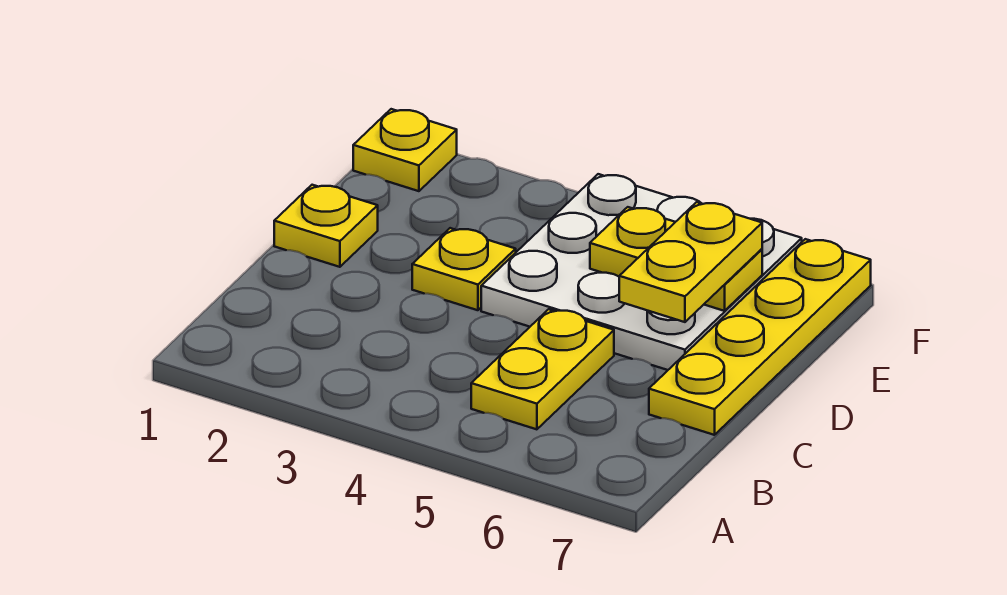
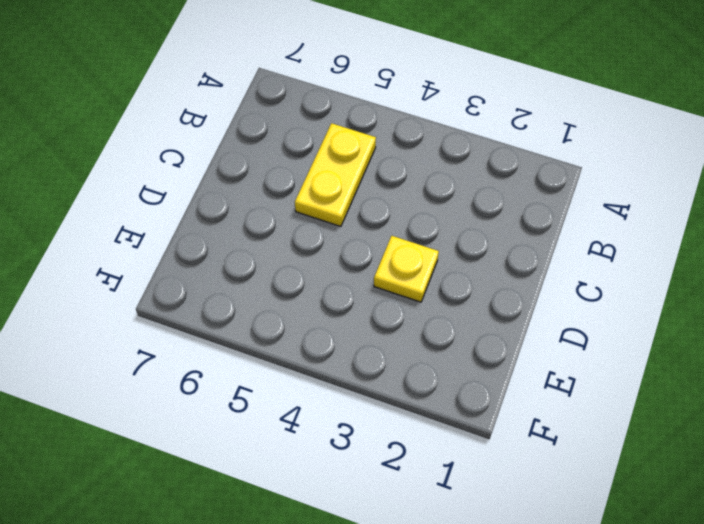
none -> yellow 1x4 plate [649,239,871,435]
none -> yellow 1x1 plate [274,185,378,267]

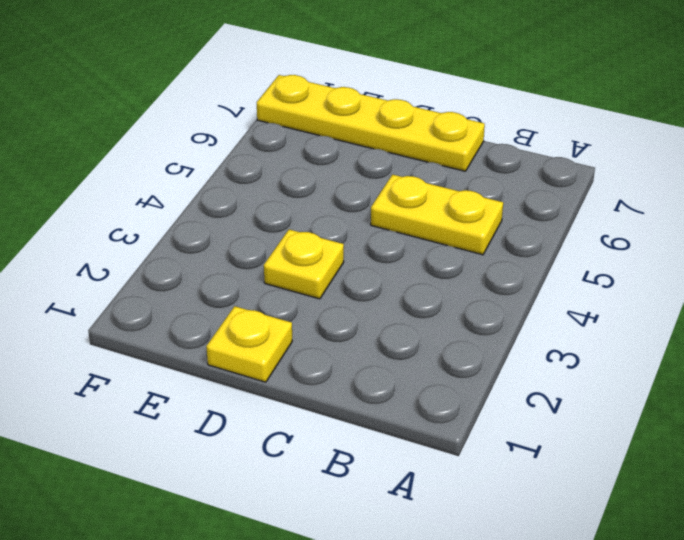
none -> white 3x3 plate [481,174,802,370]
none -> yellow 1x1 plate [353,109,457,191]

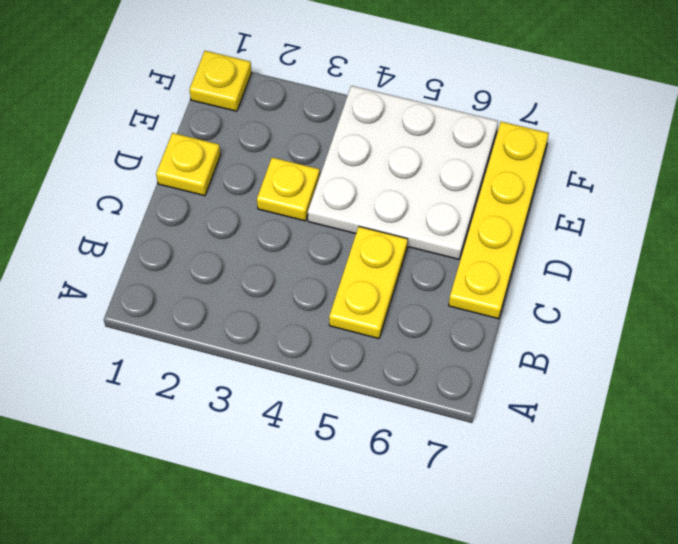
none -> yellow 1x2 plate [590,207,762,311]
none -> yellow 1x2 plate [619,202,762,322]

